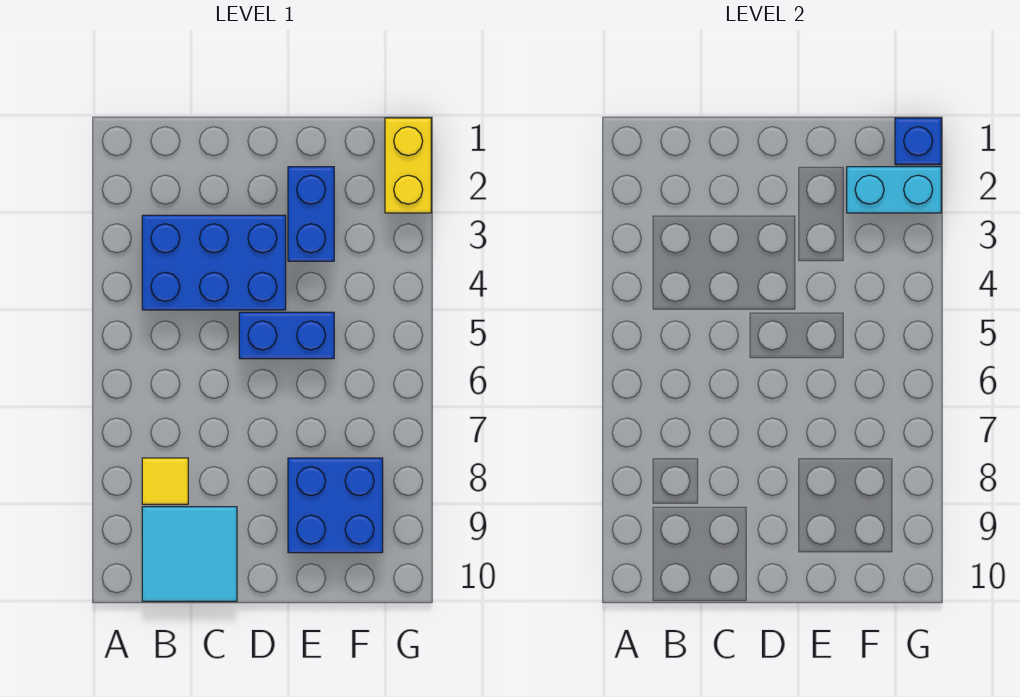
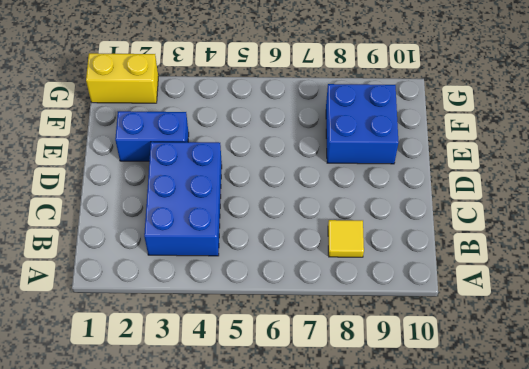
none -> cyan 2x2 tile [142,507,237,601]
none -> blue 1x2 brick [239,312,334,359]

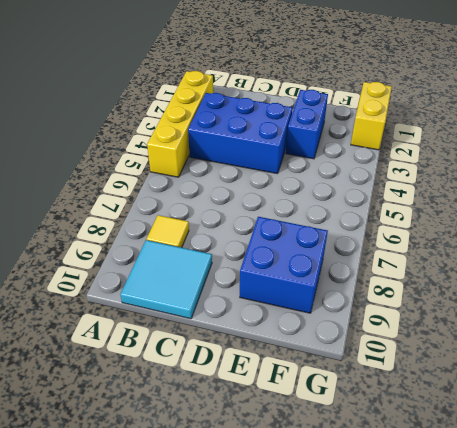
yellow 1x4 brick [147,71,213,177] -> none
none -> blue 1x2 brick [239,312,334,359]
none -> cyan 1x2 brick [847,167,941,213]

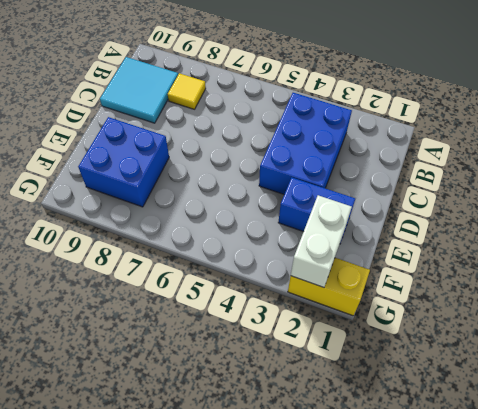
white 1x2 brick [291,195,352,287] -> cyan 1x2 brick [847,167,941,213]
none -> blue 1x2 brick [239,312,334,359]
none -> blue 1x1 brick [895,118,941,164]

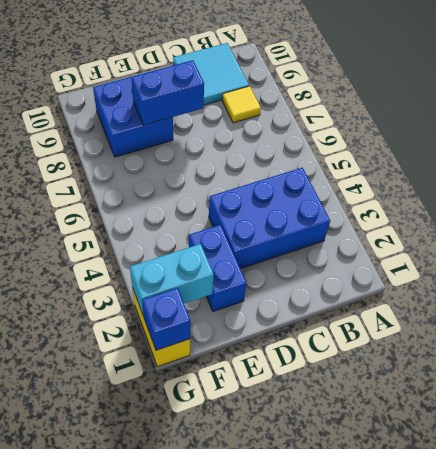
blue 1x2 brick [131,60,204,125] -> blue 1x2 brick moved to [239,312,334,359]

